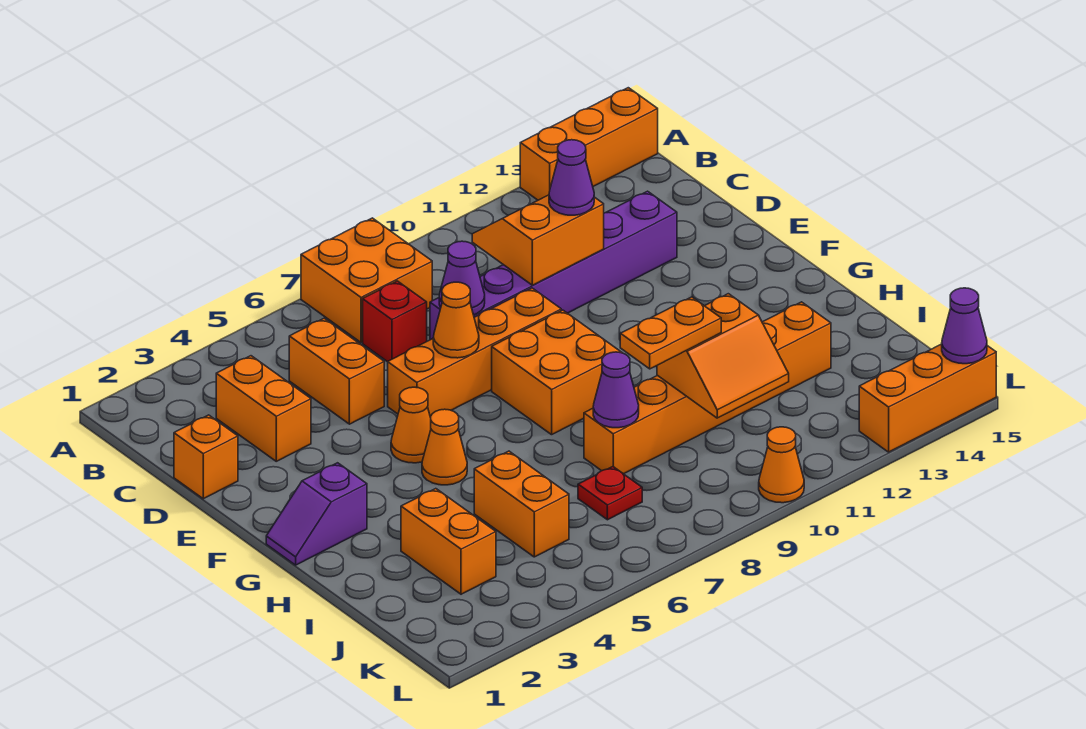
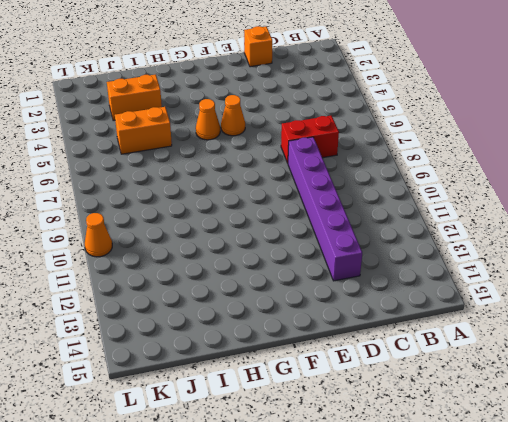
red 1x2 brick [281,116,339,163] -> red 1x1 brick [363,281,427,362]
none -> orange 2x2 brick [301,218,432,343]
none -> orange 1x3 brick [520,88,658,200]
none -> orange 1x2 brick [216,356,311,461]

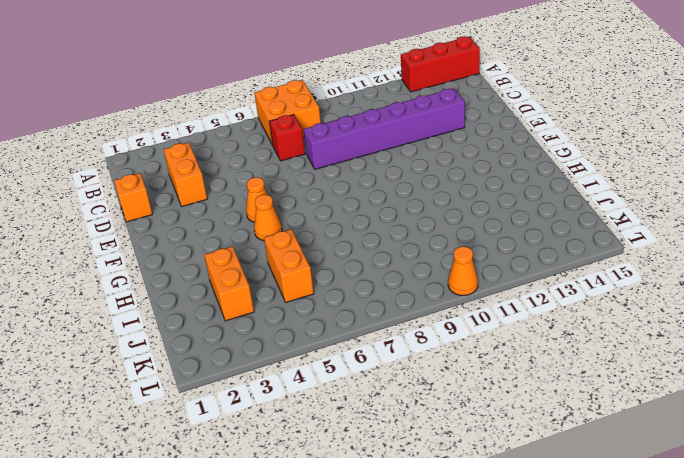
red 1x3 brick [401,36,480,92] -> orange 1x3 brick [520,88,658,200]
none -> orange 1x2 brick [289,318,384,424]
none -> orange 1x4 brick [388,288,561,417]
none -> orange 2x2 brick [492,310,622,435]

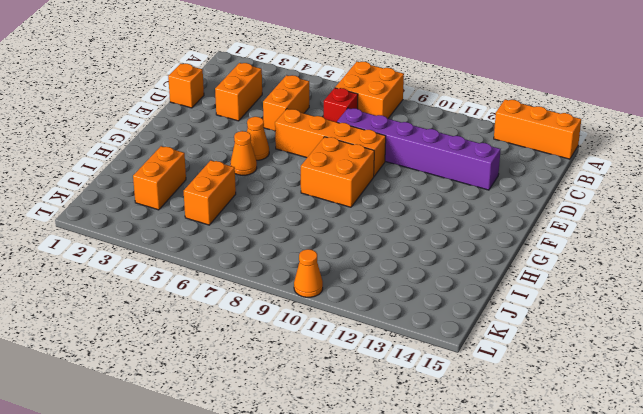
none -> purple 1x2 slope [266,463,367,565]
none -> orange 1x6 brick [584,302,831,474]
none -> red 1x1 plate [578,467,642,520]

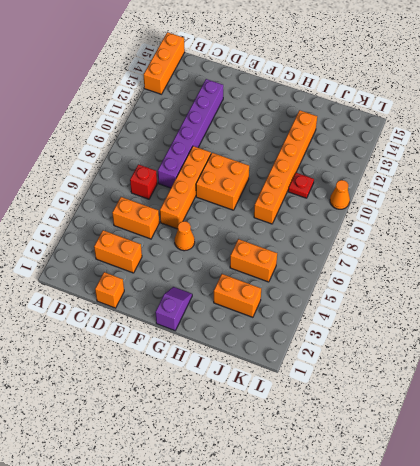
purple 1x2 slope [155,287,192,331] -> purple 1x2 slope turned to [266,463,367,565]
red 1x1 plate [288,173,314,198] -> red 1x1 plate moved to [578,467,642,520]
none -> orange 2x2 brick [301,218,432,343]
none -> orange 1x1 cone [422,409,467,485]
none -> orange 1x3 brick [859,344,996,452]

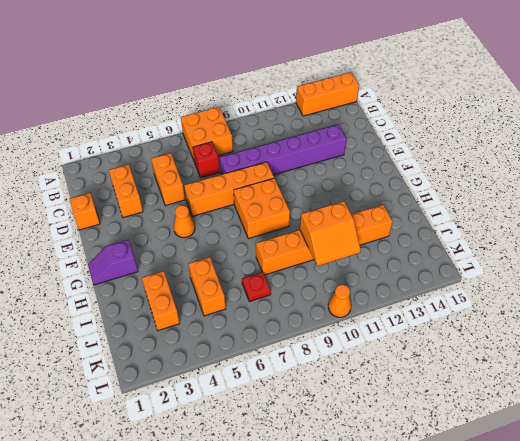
none -> orange 1x1 cone [422,409,467,485]
none -> orange 1x3 brick [859,344,996,452]
none -> orange 2x2 slope [472,195,604,285]

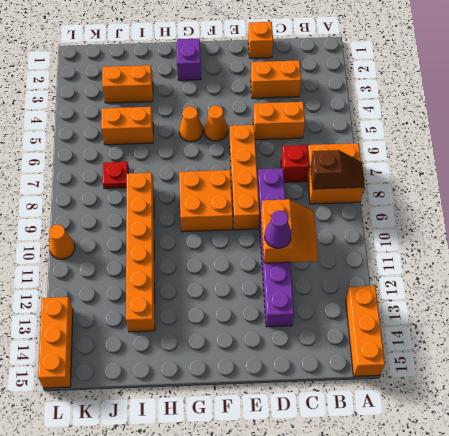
brown 1x2 slope [310,150,365,189] -> none
none -> purple 1x1 cone [439,241,485,315]
none -> orange 1x1 cone [433,282,479,358]
none -> purple 1x1 cone [593,352,639,428]

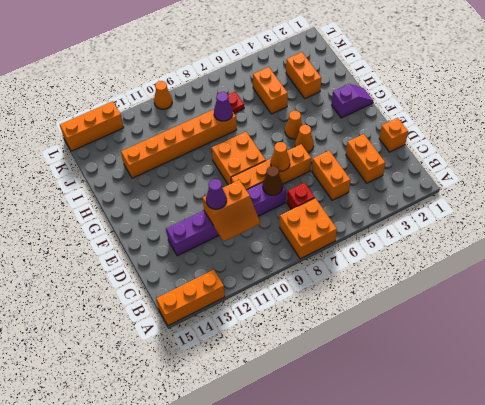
brown 1x1 cone [263,166,283,195] -> purple 1x1 cone [439,241,485,315]
none -> orange 2x2 slope [657,294,789,418]
none -> purple 1x1 cone [942,288,987,364]
none -> orange 1x2 plate [620,297,721,369]

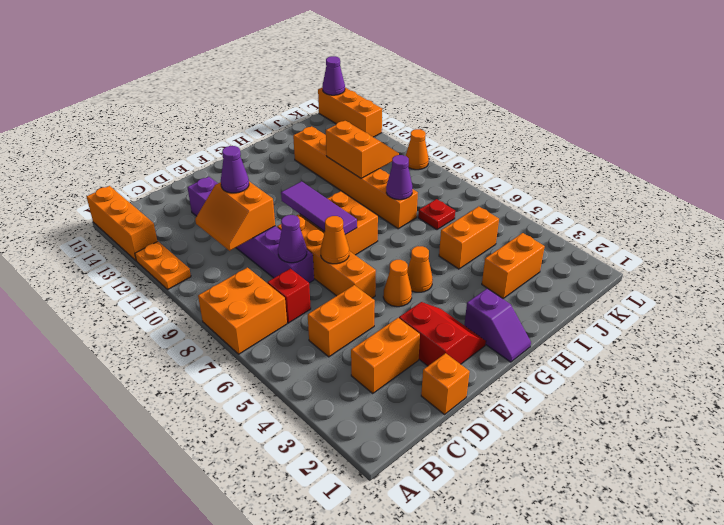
orange 1x2 plate [135,241,191,289] -> orange 1x2 plate moved to [620,297,721,369]
red 2x2 slope [399,302,486,366] -> none
purple 1x3 tile [281,181,357,235] -> none

